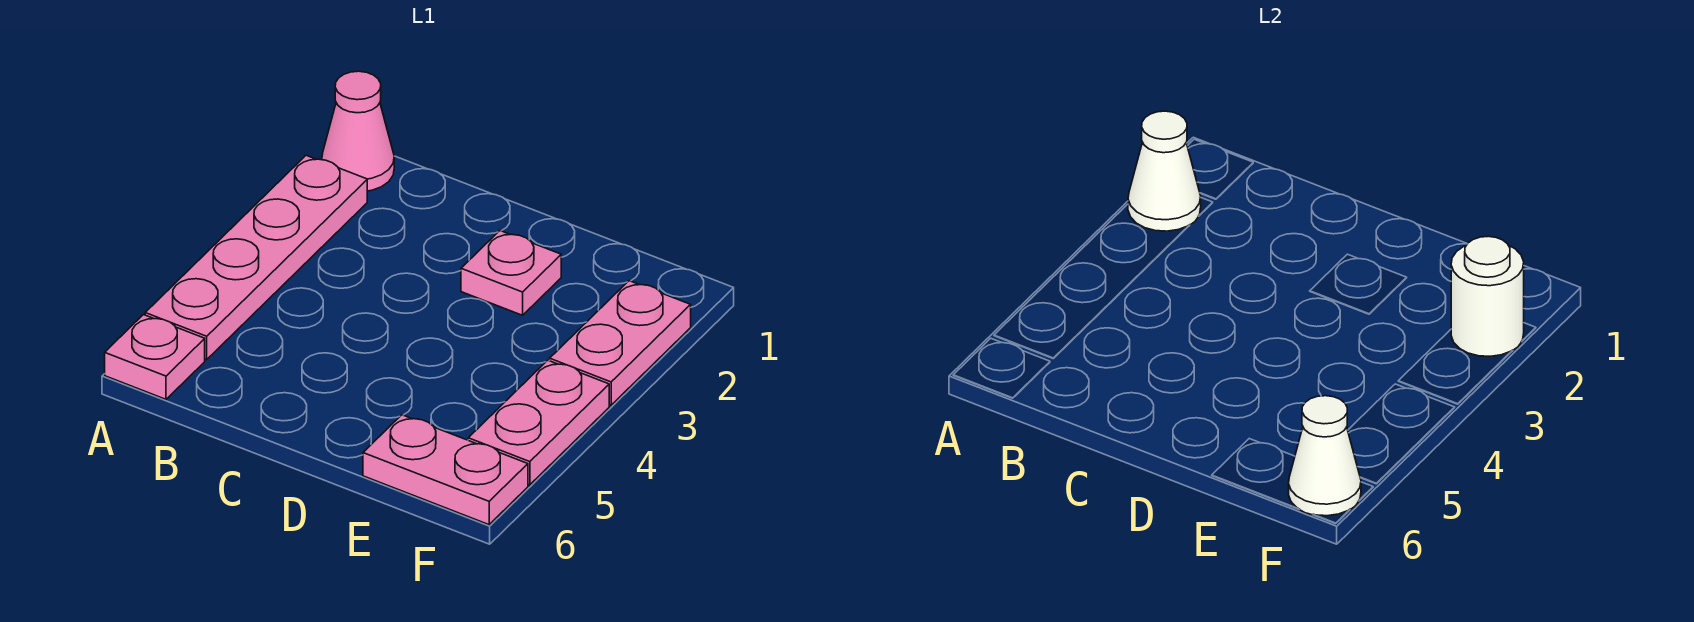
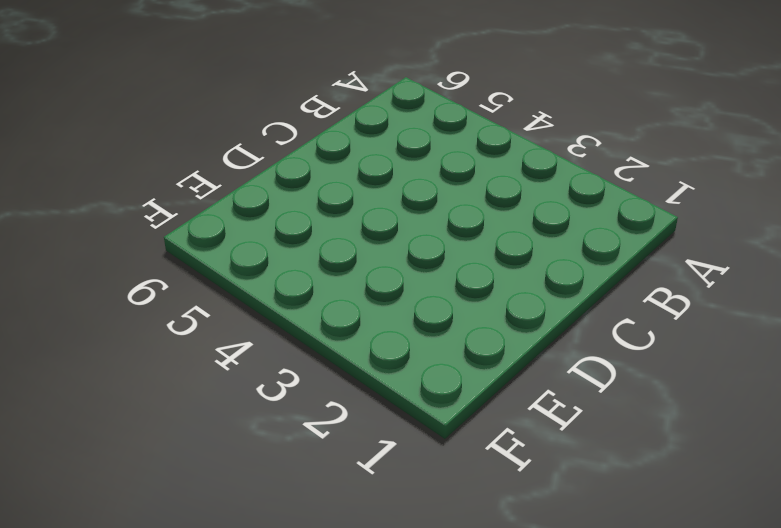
none -> pink 1x1 cone [322,71,394,191]
none -> pink 1x4 plate [145,155,367,360]

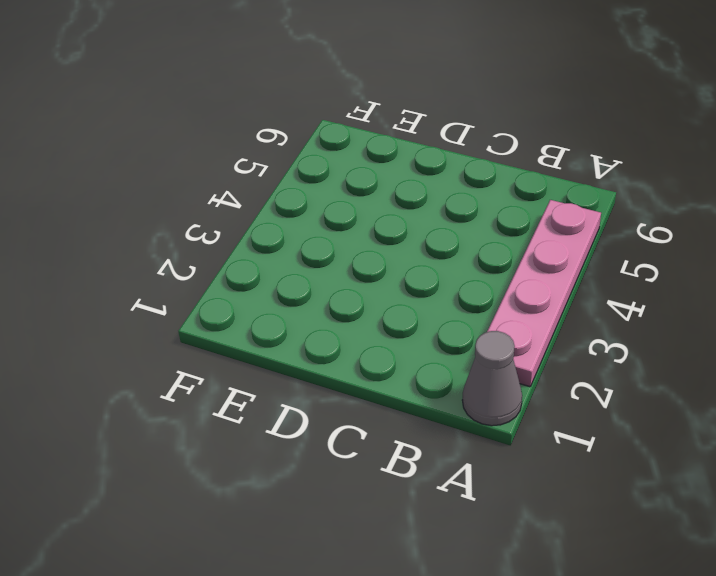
grey 1x1 cone [462,331,522,426] -> pink 1x1 cone [322,71,394,191]
none -> pink 1x1 plate [105,315,205,399]
none -> pink 1x1 plate [461,231,561,315]

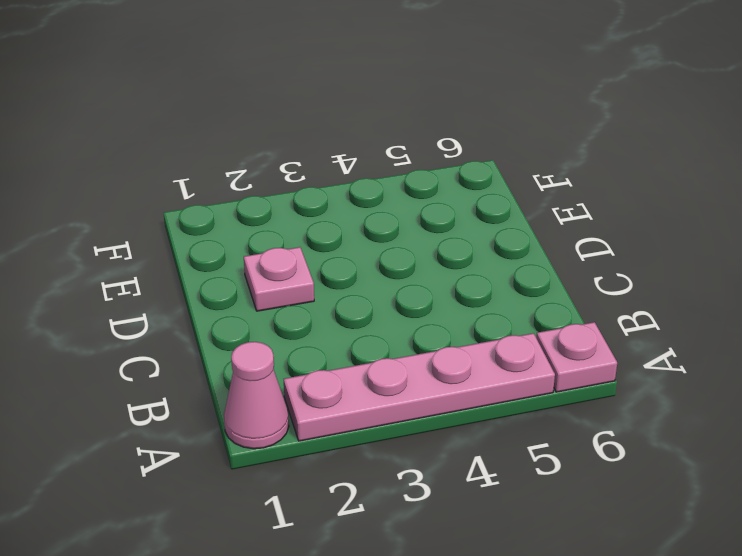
none -> pink 1x2 plate [363,415,528,525]
none -> pink 1x2 plate [549,281,691,405]

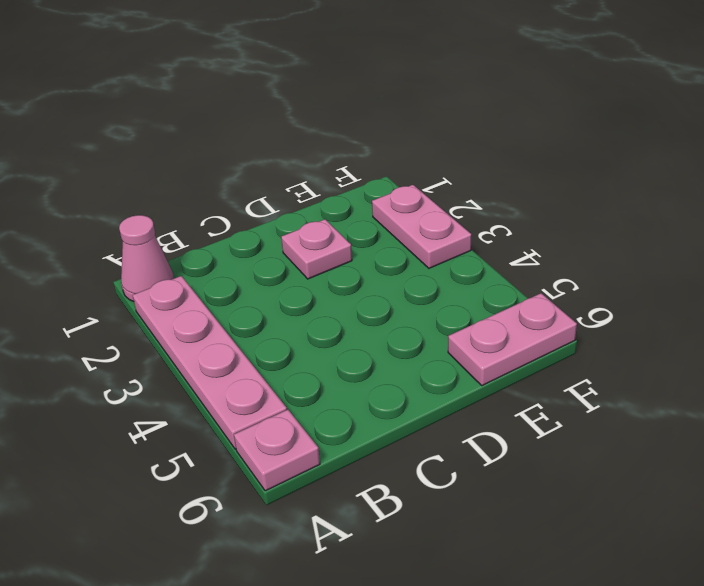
none -> pink 1x2 plate [468,360,609,485]
none -> white 1x1 cone [1128,111,1201,231]

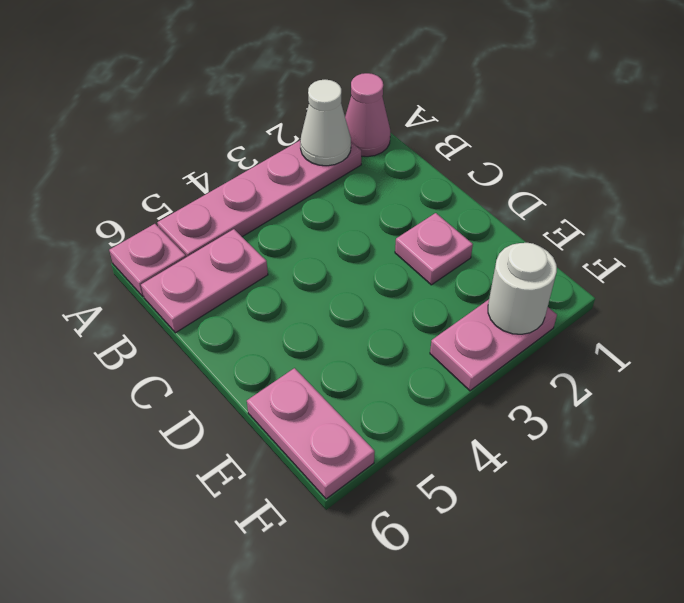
pink 1x2 plate [141,229,268,333] -> pink 1x2 plate moved to [468,360,609,485]
none -> white 1x1 cone [1289,396,1361,516]

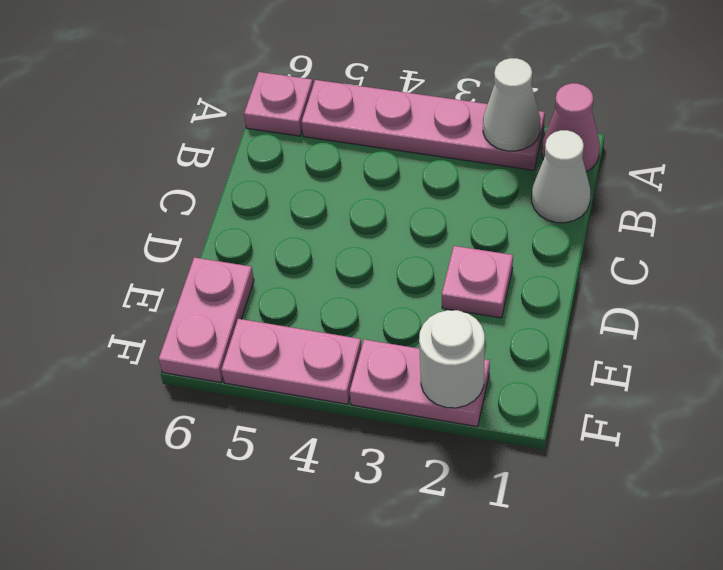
white 1x1 cone [532,130,590,223] -> white 1x1 cone moved to [1289,396,1361,516]

